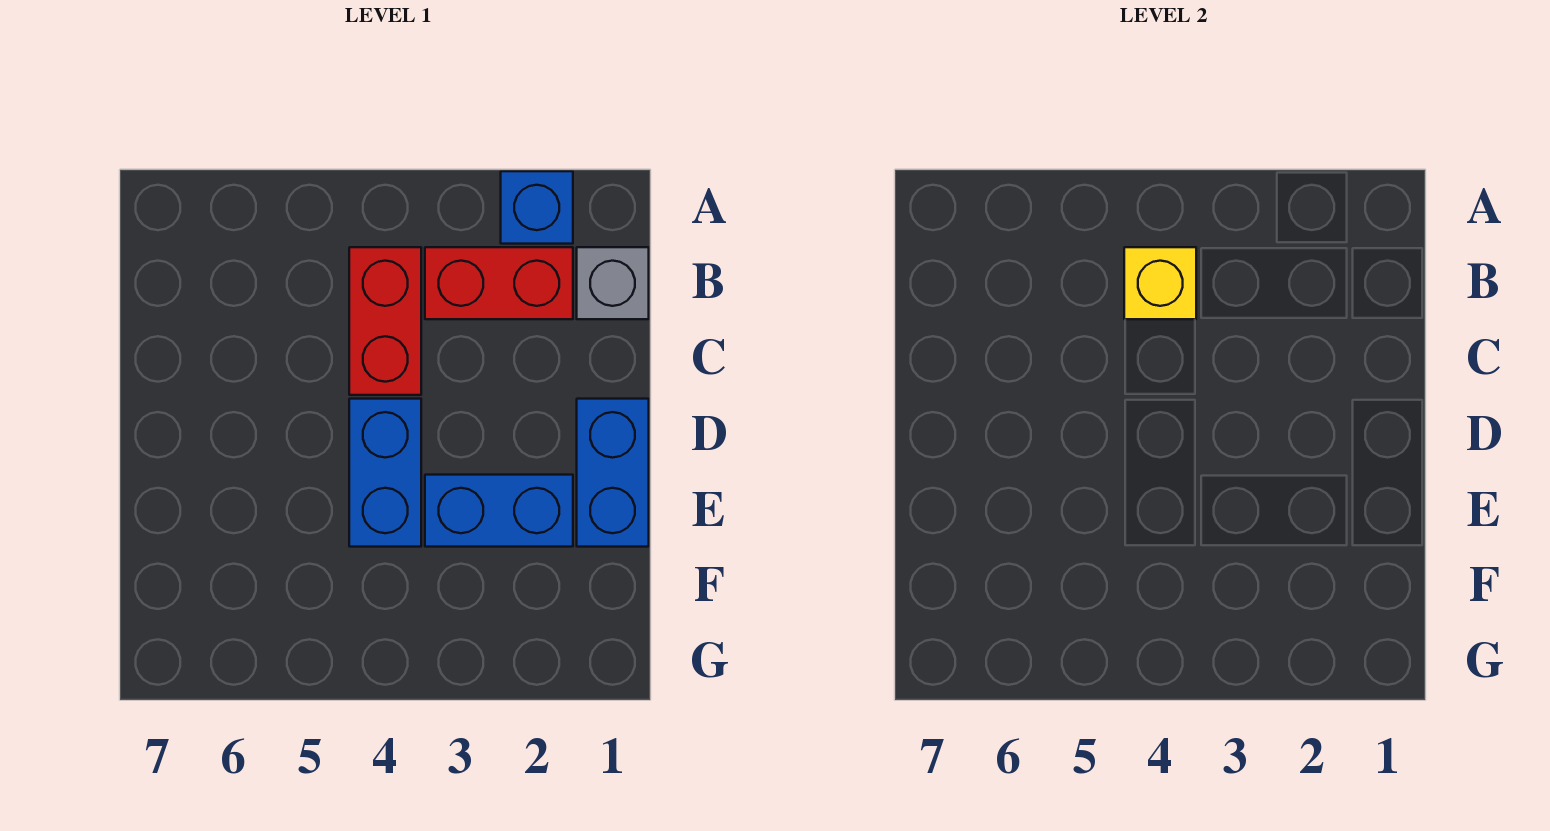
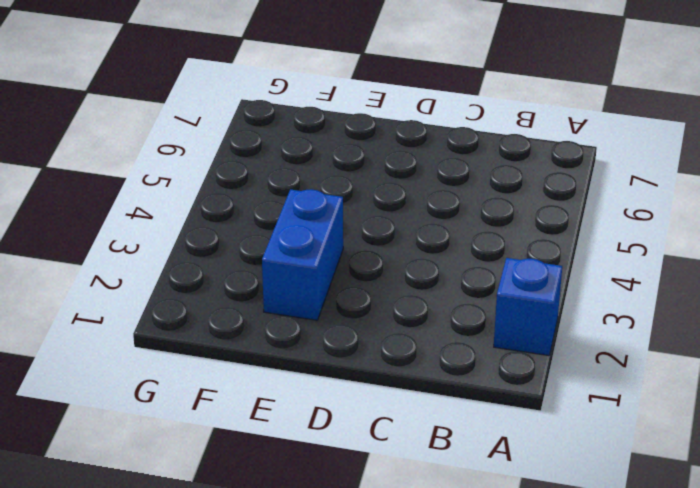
none -> grey 1x1 brick [577,247,649,319]
none -> red 1x2 brick [425,247,573,319]

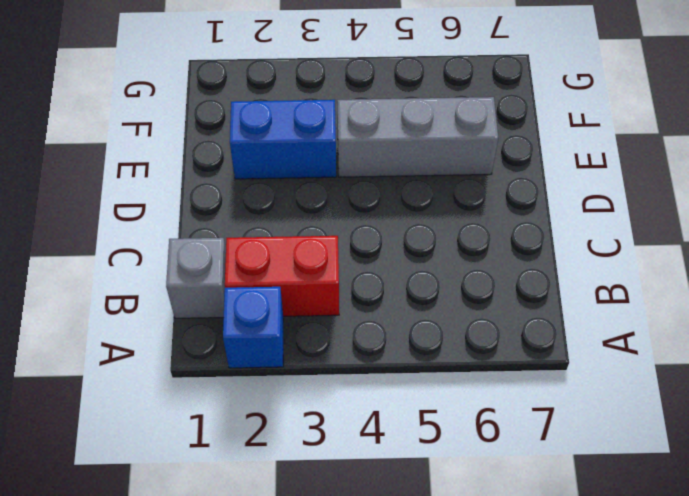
grey 1x3 brick [337,97,498,177] -> blue 1x2 brick [349,399,421,547]
none -> red 1x2 brick [349,247,421,395]
none -> blue 1x2 brick [577,399,649,547]

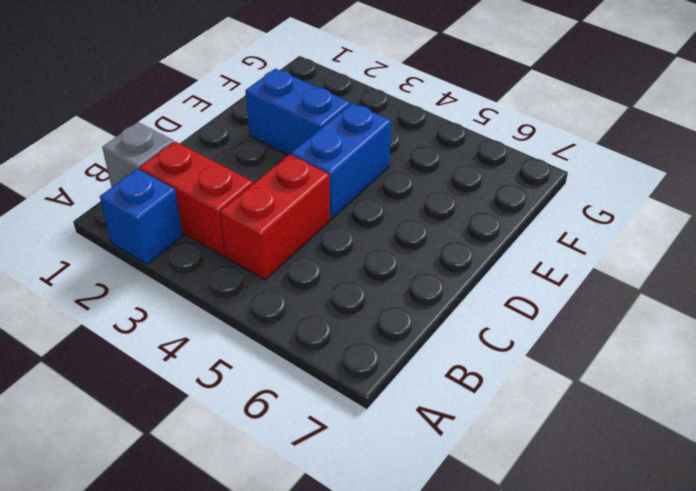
none -> blue 1x2 brick [577,399,649,547]
none -> yellow 1x1 brick [1124,247,1196,319]

